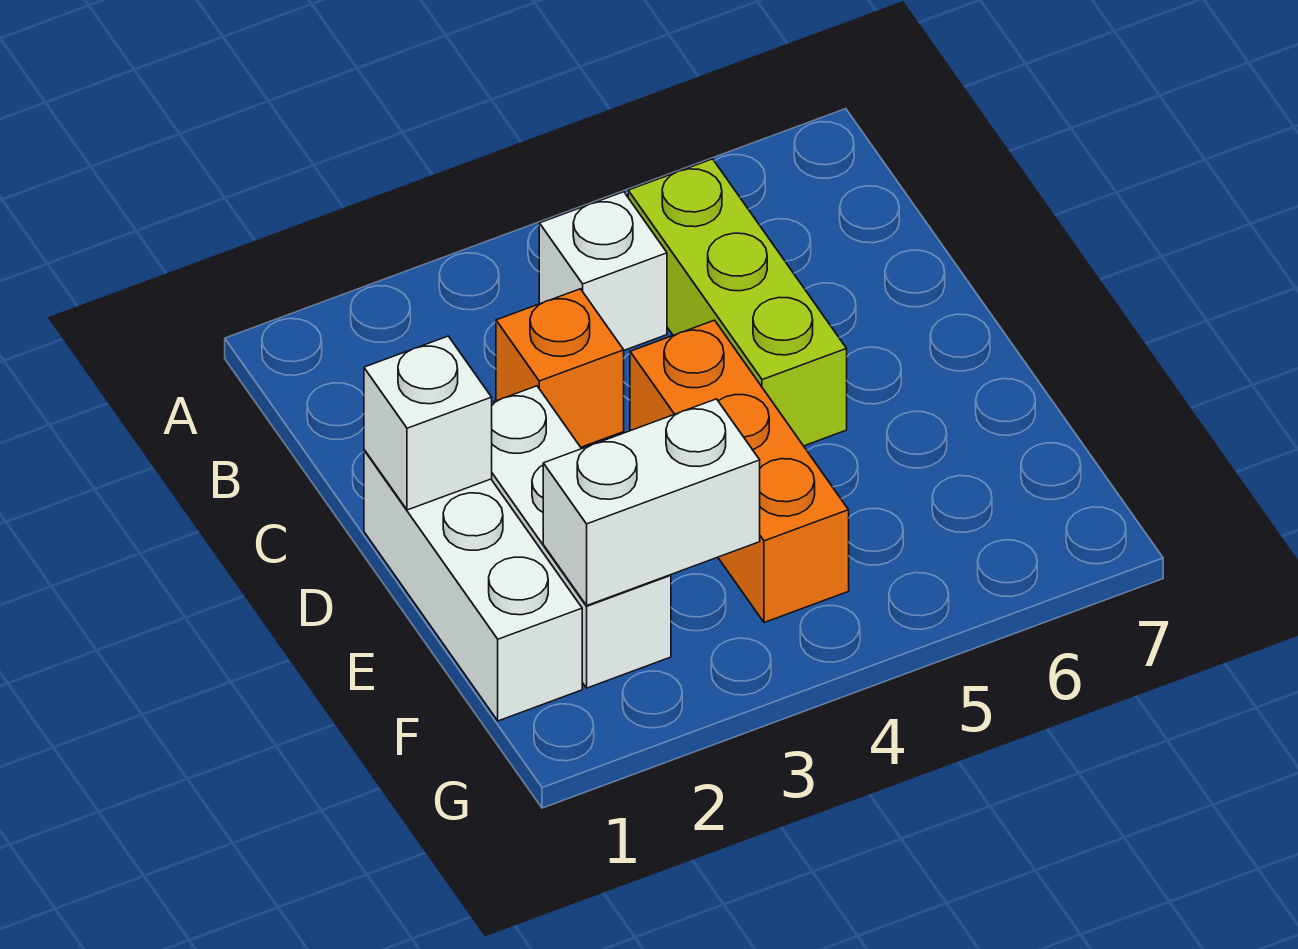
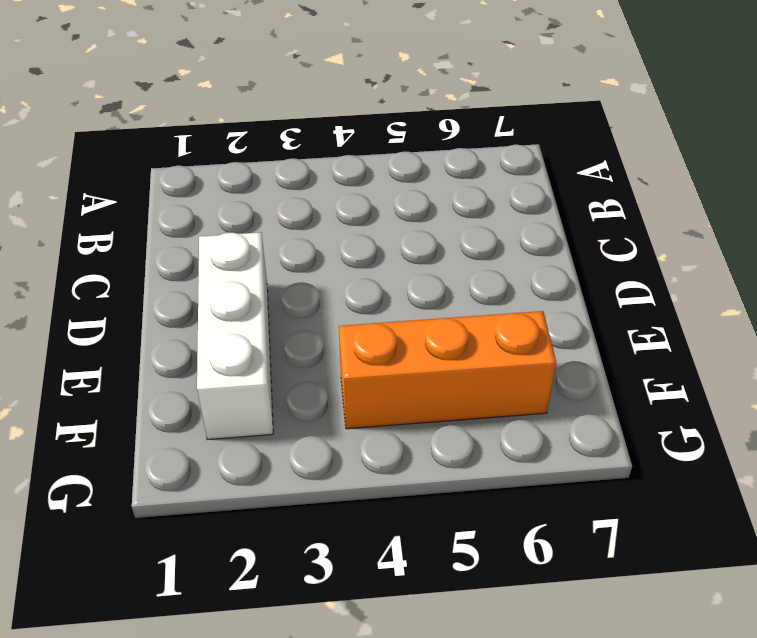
orange 1x3 brick [339,311,556,429] -> orange 1x3 brick turned to [630,320,849,623]
none -> white 1x1 brick [539,192,667,350]
none -> lime 1x3 brick [628,159,847,446]

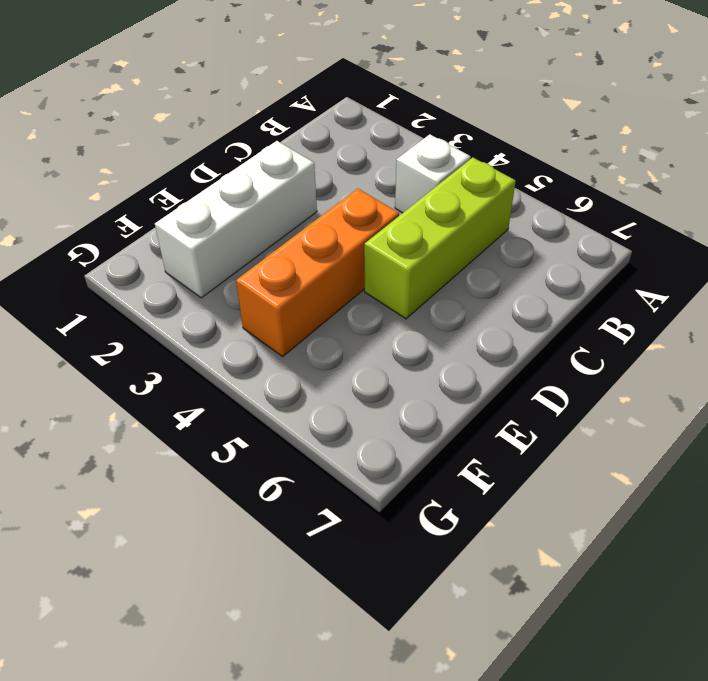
none -> orange 1x1 brick [496,289,624,447]
none -> white 1x3 brick [364,450,582,721]

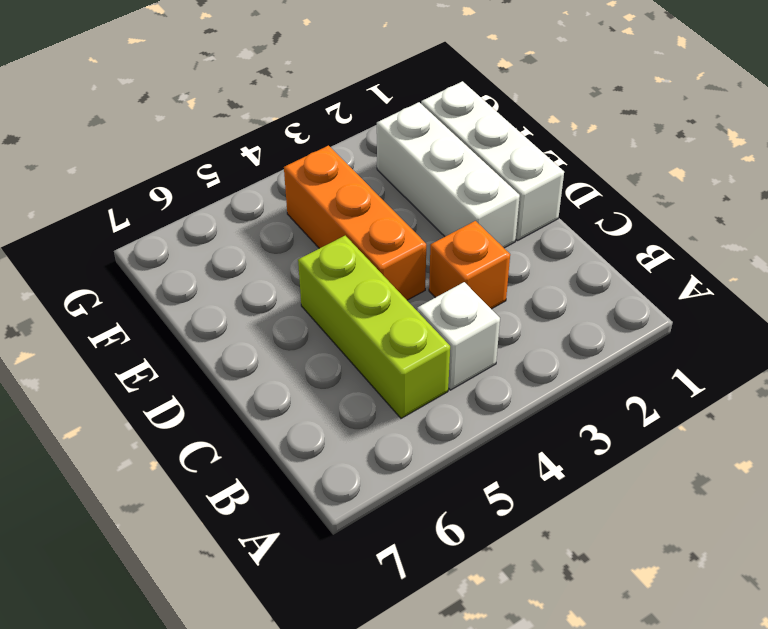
none -> white 1x1 brick [364,336,492,510]
none -> white 1x2 brick [543,399,760,605]

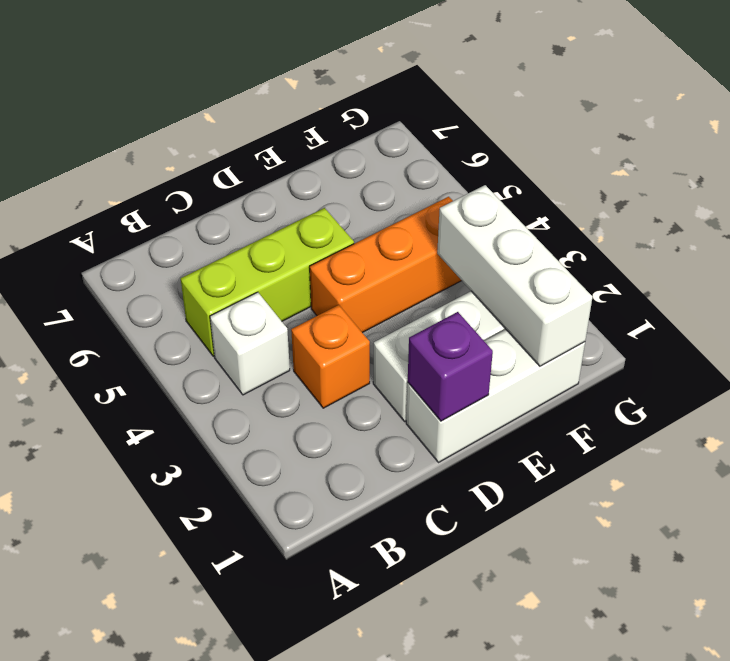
purple 1x1 brick [408,312,493,421] -> white 1x1 brick [364,336,492,510]
white 1x3 brick [437,185,593,366] -> white 1x2 brick [543,399,760,605]

